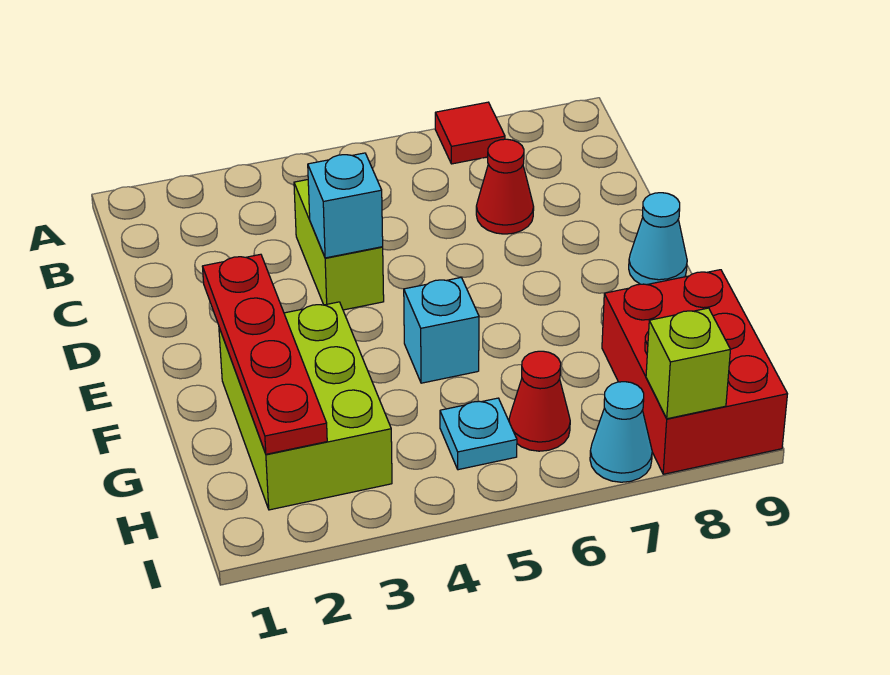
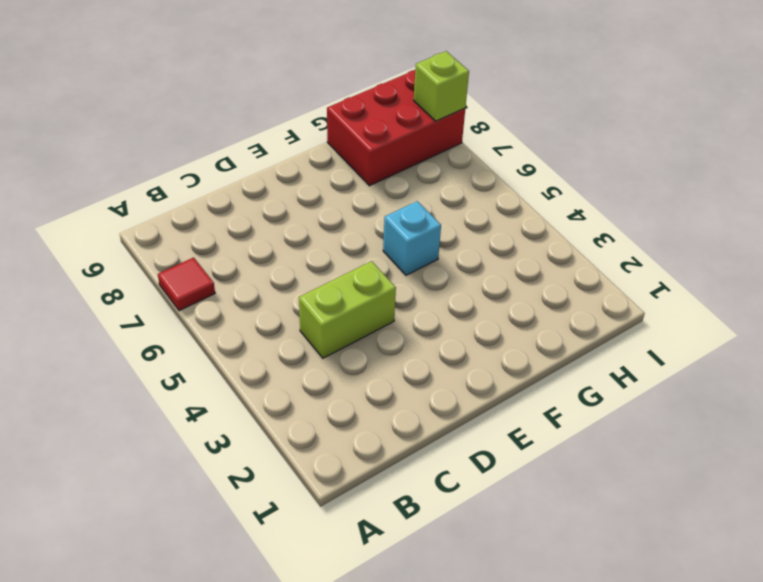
none -> red 1x1 cone [476,139,534,234]
none -> cyan 1x1 cone [629,193,687,285]
none -> lime 2x3 brick [219,302,392,510]

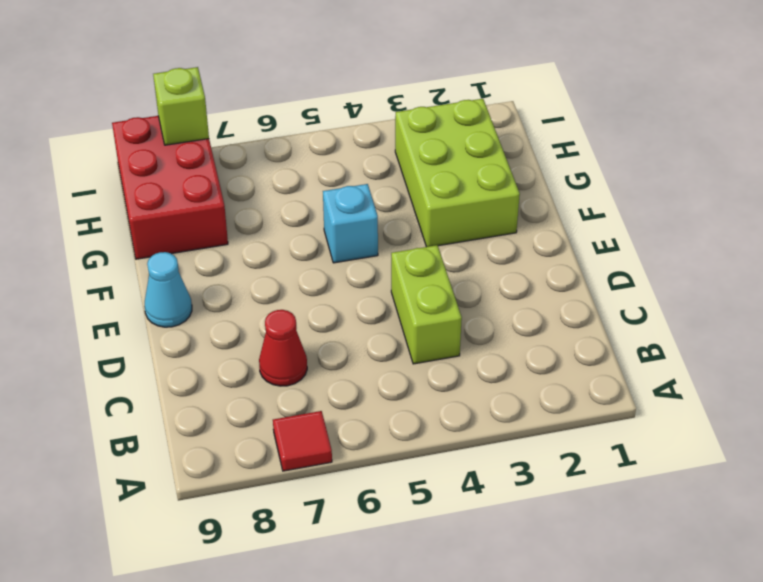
none -> cyan 1x1 plate [440,398,517,470]
none -> red 1x1 cone [509,351,570,451]
none -> cyan 1x1 cone [590,382,652,482]

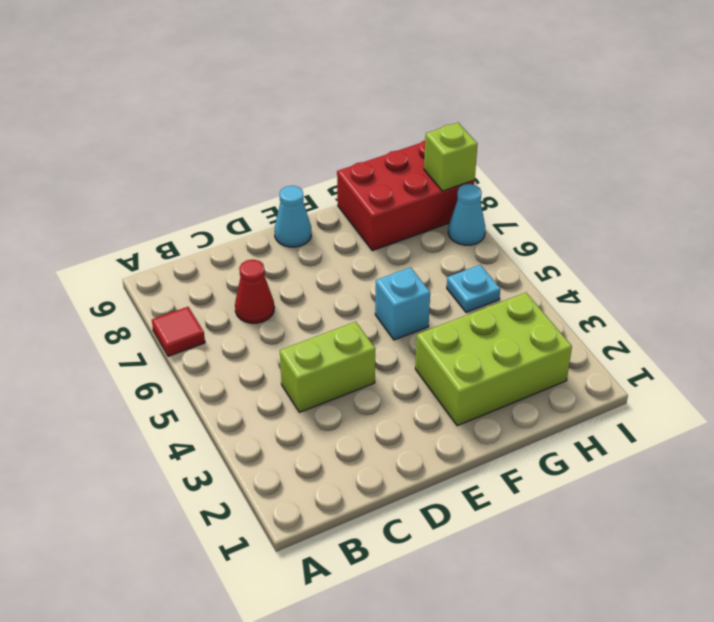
none -> red 1x1 cone [509,351,570,451]
none -> cyan 1x1 brick [308,153,383,258]
none -> red 1x4 plate [202,254,327,454]

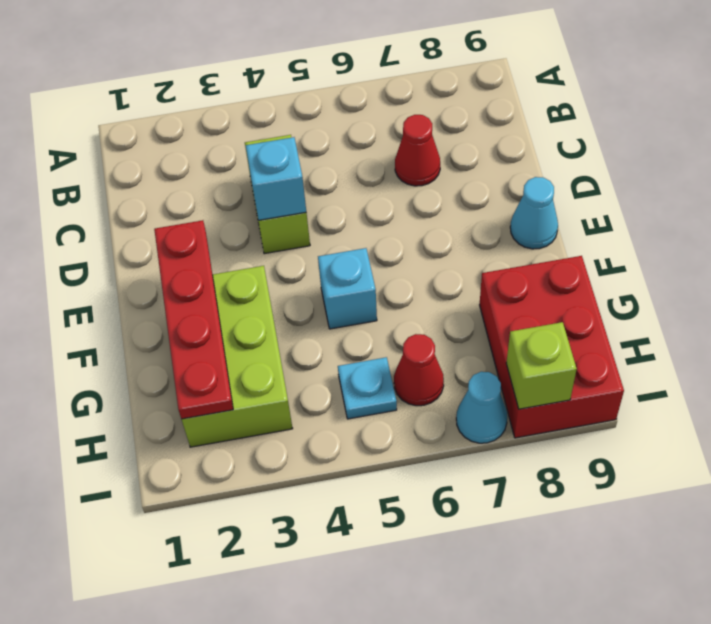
none -> red 1x1 tile [435,102,505,164]

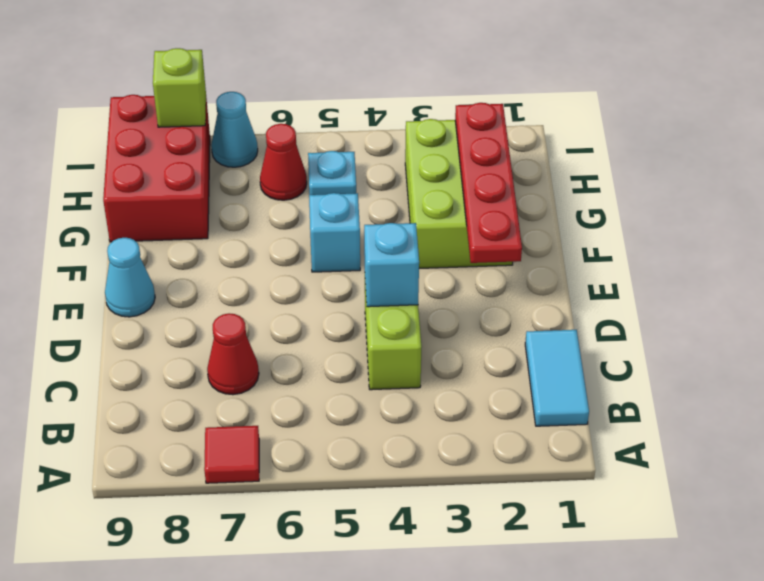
cyan 1x2 tile [525,330,589,426] -> none

